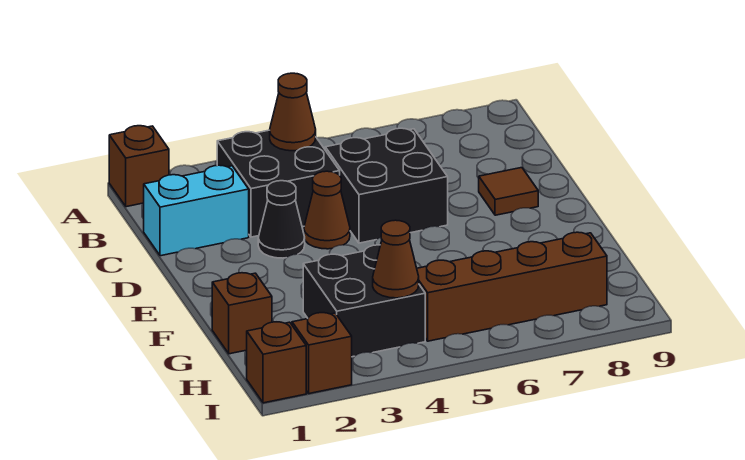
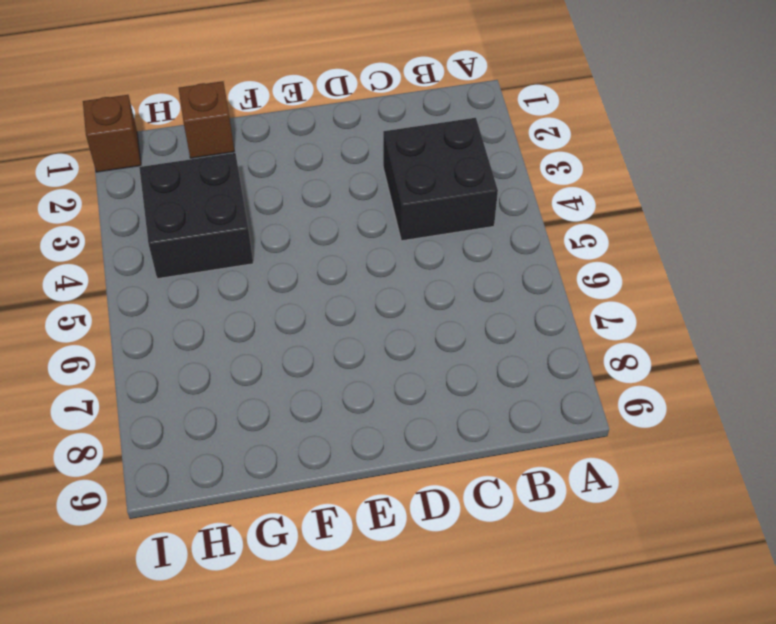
none -> brown 1x1 brick [109,126,169,207]
none -> cyan 1x2 brick [143,165,249,256]
none -> black 2x2 brick [325,128,448,243]

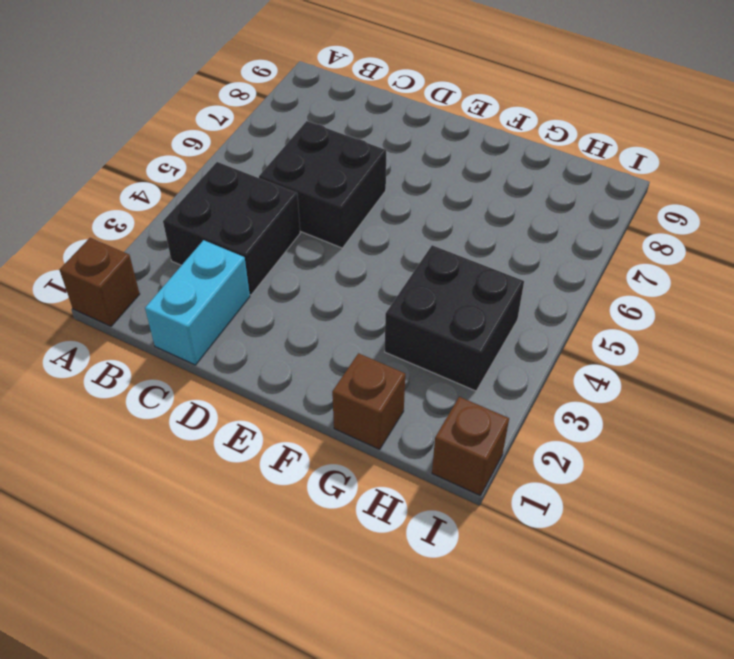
none -> black 1x1 cone [258,181,305,258]
none -> brown 1x1 cone [304,171,350,249]
none -> brown 1x1 tile [479,168,538,215]

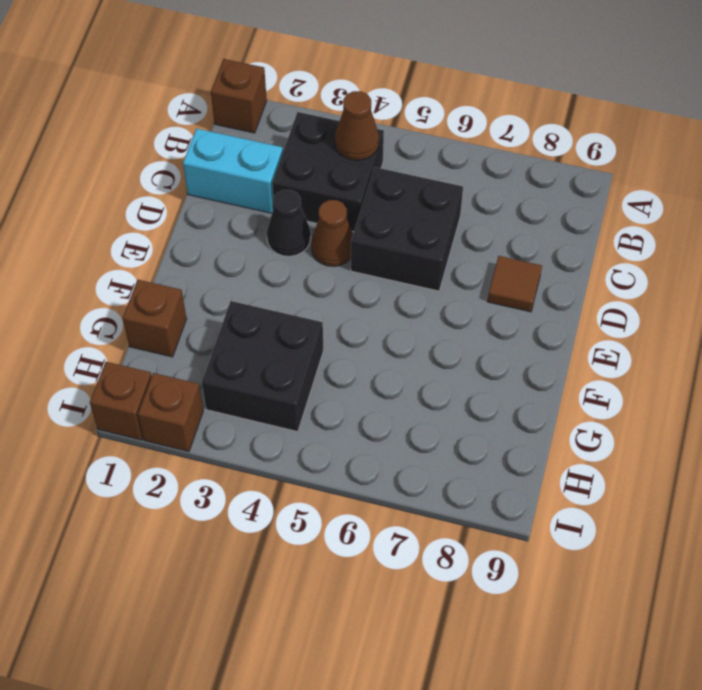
none -> brown 1x4 brick [417,232,607,341]
none -> brown 1x1 cone [373,220,419,298]

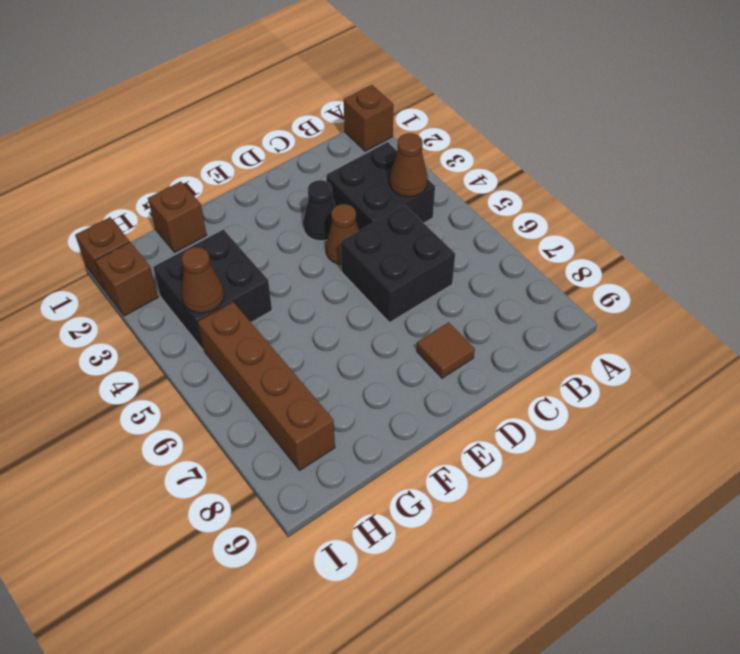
none -> cyan 1x2 brick [143,165,249,256]

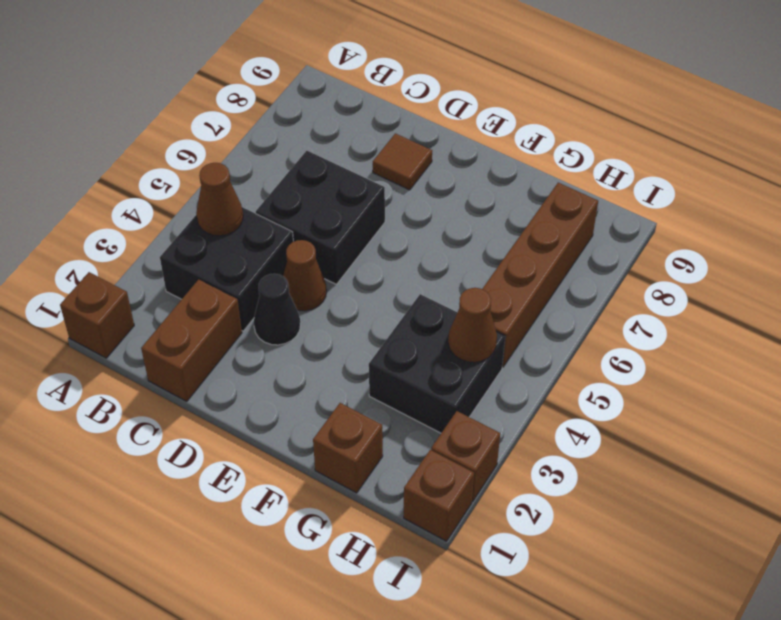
brown 1x2 brick [141,279,242,401] -> cyan 1x2 brick [143,165,249,256]

